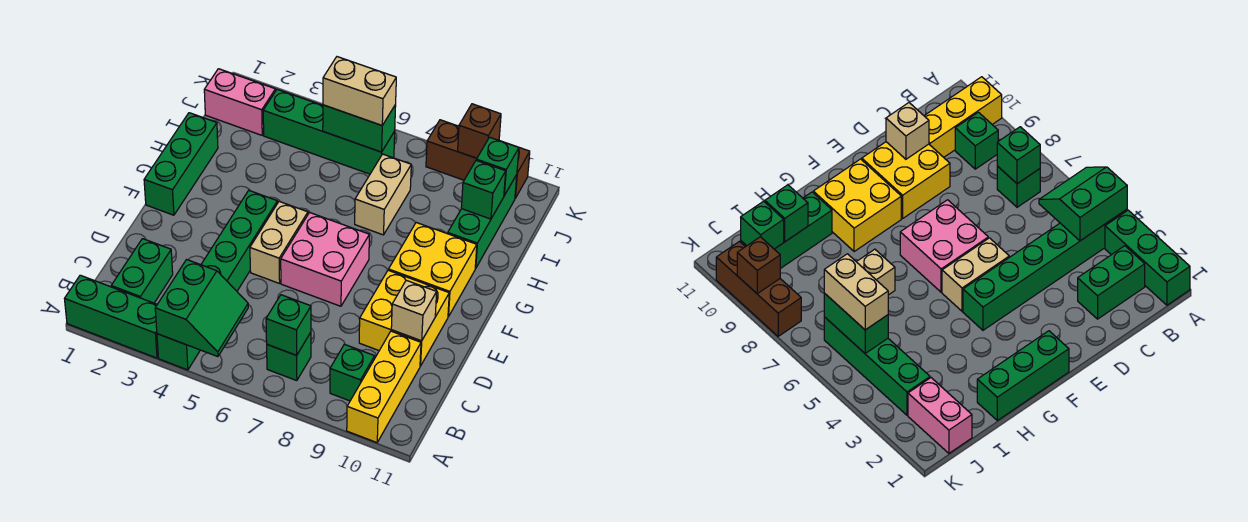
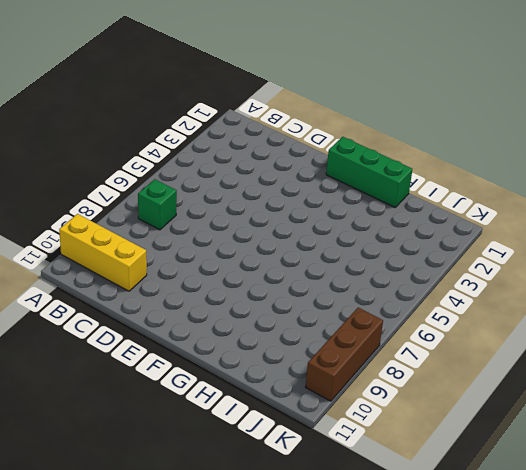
none -> green 1x3 brick [65,275,158,358]
none -> green 1x6 brick [157,191,277,370]
none -> green 1x2 brick [111,239,173,303]

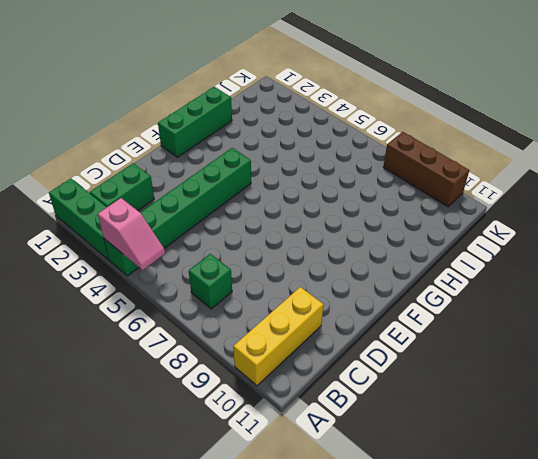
pink 1x2 slope [98,198,165,270] -> green 2x2 slope [155,260,248,357]
none -> green 1x1 brick [330,344,375,401]
none -> yellow 2x2 brick [359,270,449,366]
none -> tan 1x2 brick [250,202,308,284]

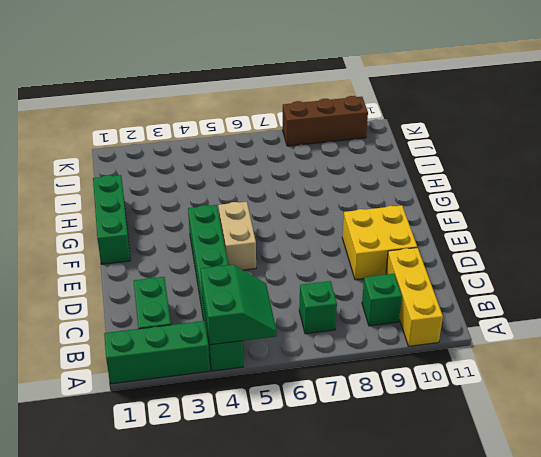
none -> pink 2x2 brick [281,212,369,306]
none -> yellow 2x2 brick [389,223,477,317]
none -> tan 1x2 brick [355,154,411,235]

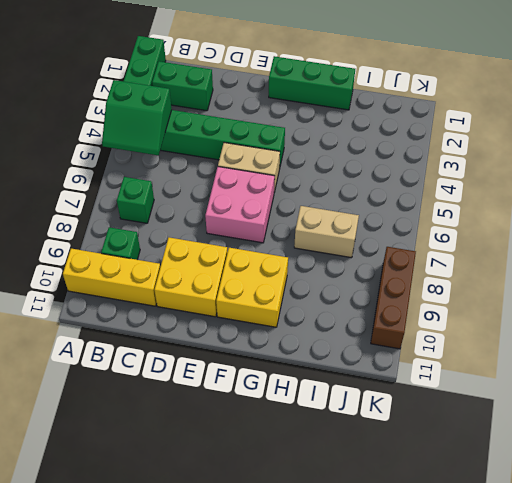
none -> green 1x3 brick [448,175,517,269]
none -> pink 1x2 brick [204,69,275,135]
none -> green 1x4 brick [263,90,395,174]

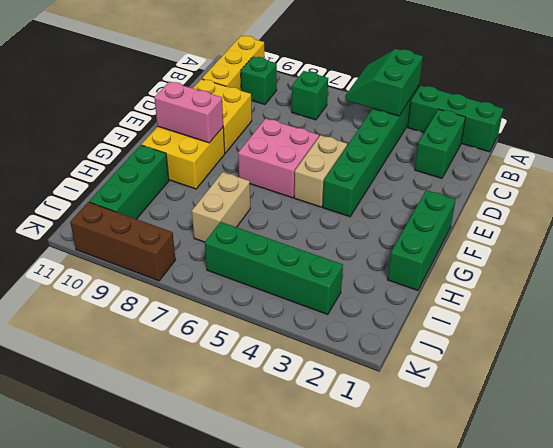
pink 1x2 brick [154,82,223,143] -> pink 1x2 brick moved to [204,69,275,135]
none -> green 1x1 brick [266,295,311,355]
none -> tan 1x1 brick [391,280,437,341]
none -> green 1x1 brick [461,160,506,219]

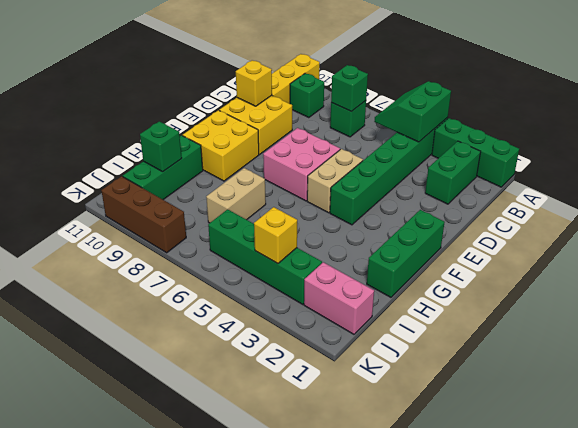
yellow 1x1 brick [236,60,272,106] -> tan 1x1 brick [391,280,437,341]
yellow 1x1 brick [254,207,297,264] -> none
none -> green 1x2 brick [323,105,396,152]
none -> green 1x1 brick [477,137,519,195]
none -> brown 1x1 brick [458,104,501,158]

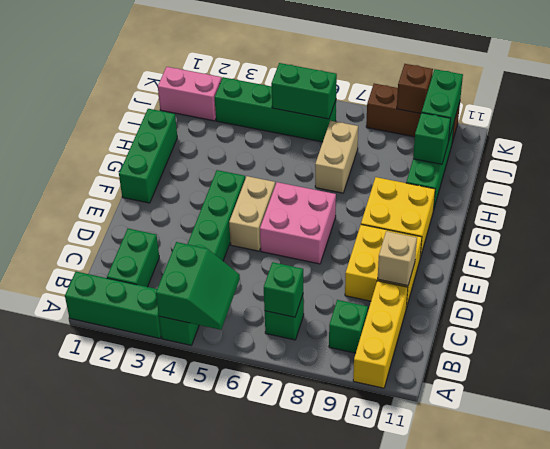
green 1x2 brick [422,69,463,141] -> green 1x1 brick [477,137,519,195]
none -> tan 1x2 brick [323,57,396,125]

